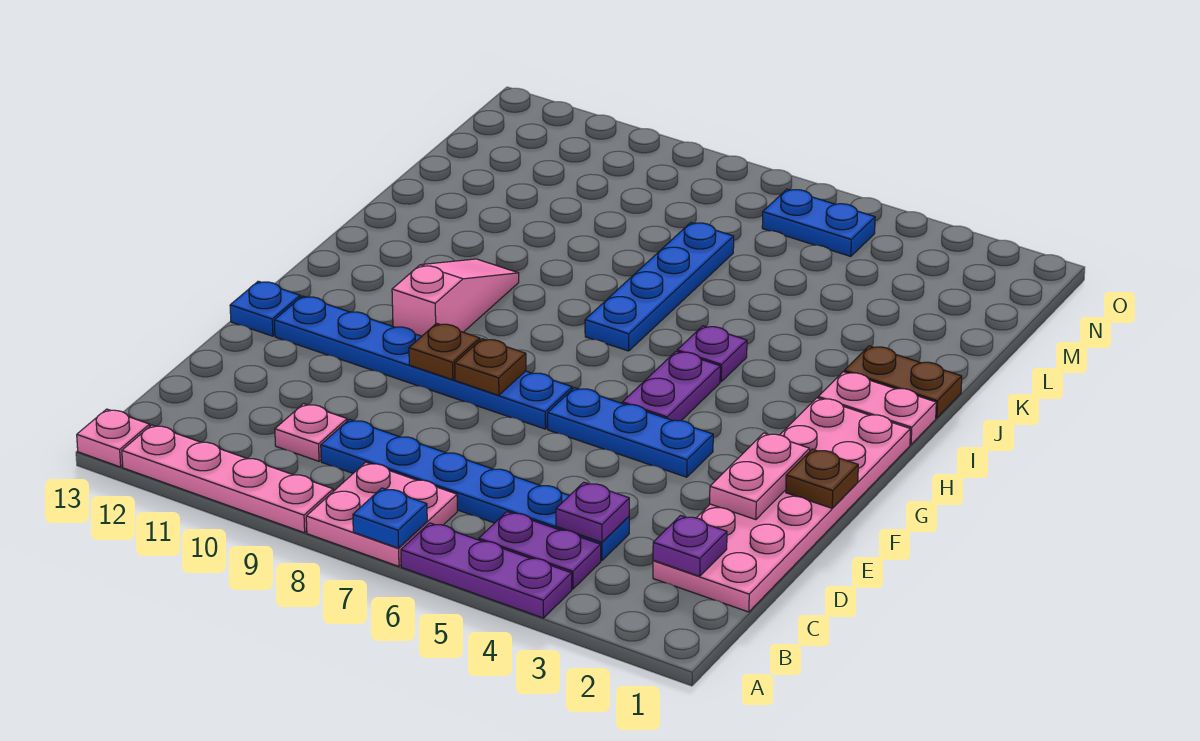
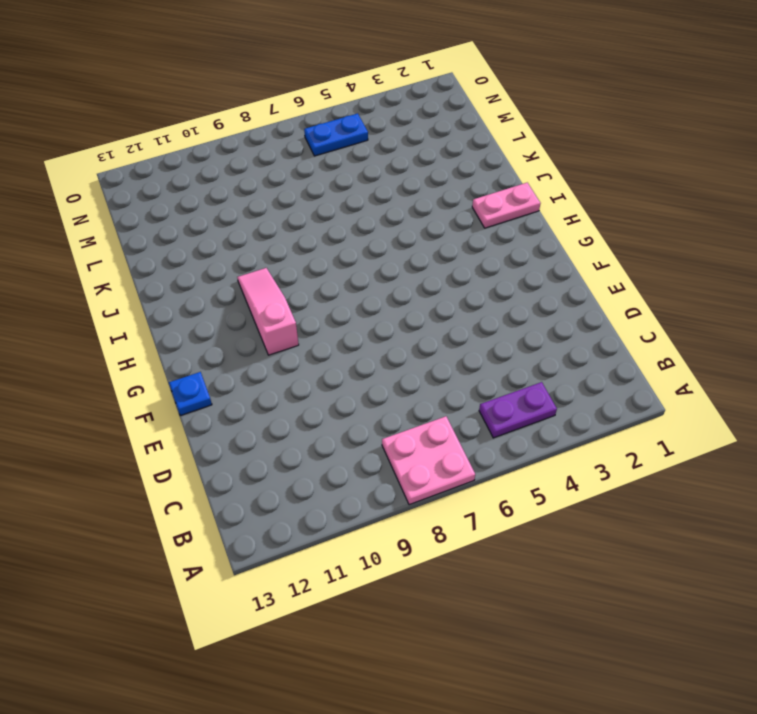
none -> purple 1x3 plate [401,523,572,618]
none -> pink 1x4 plate [122,425,333,533]
none -> pink 1x1 plate [77,409,150,467]

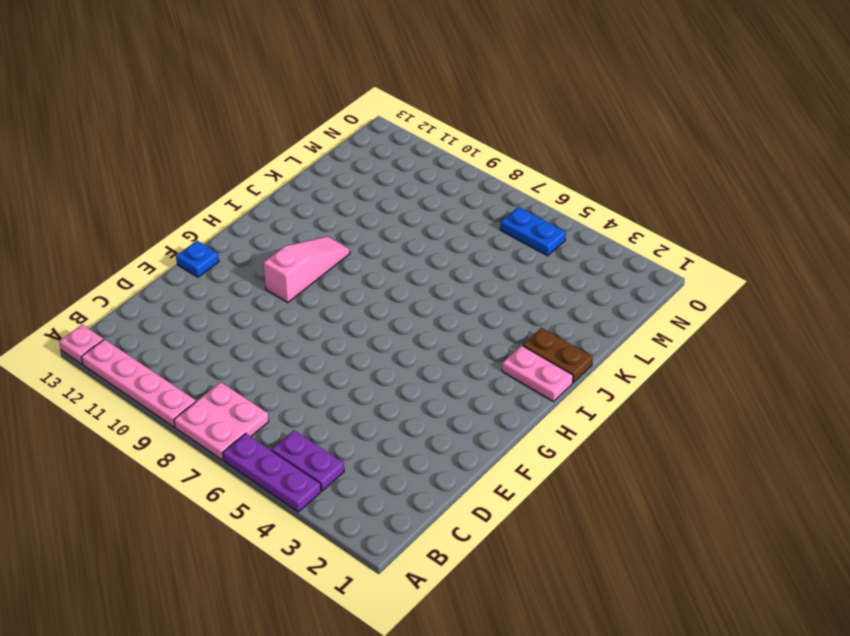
none -> pink 2x6 plate [653,398,911,612]
none -> blue 1x6 plate [321,419,629,561]
none -> pink 1x1 plate [275,404,347,461]

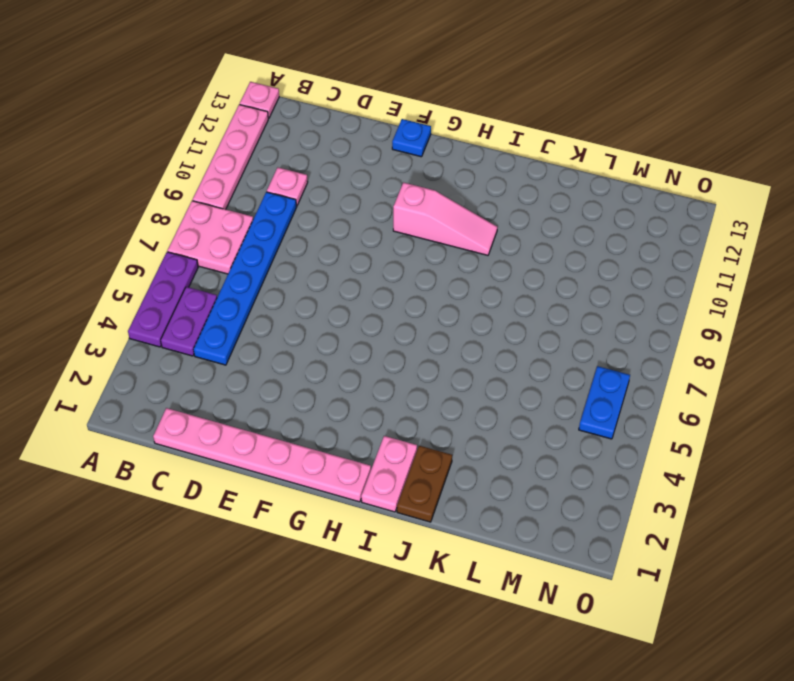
pink 1x6 plate [153,408,371,502] -> pink 2x6 plate [653,398,911,612]
none -> blue 1x3 plate [548,388,713,477]
none -> blue 1x6 plate [274,296,572,429]
none -> purple 1x2 plate [622,351,720,421]

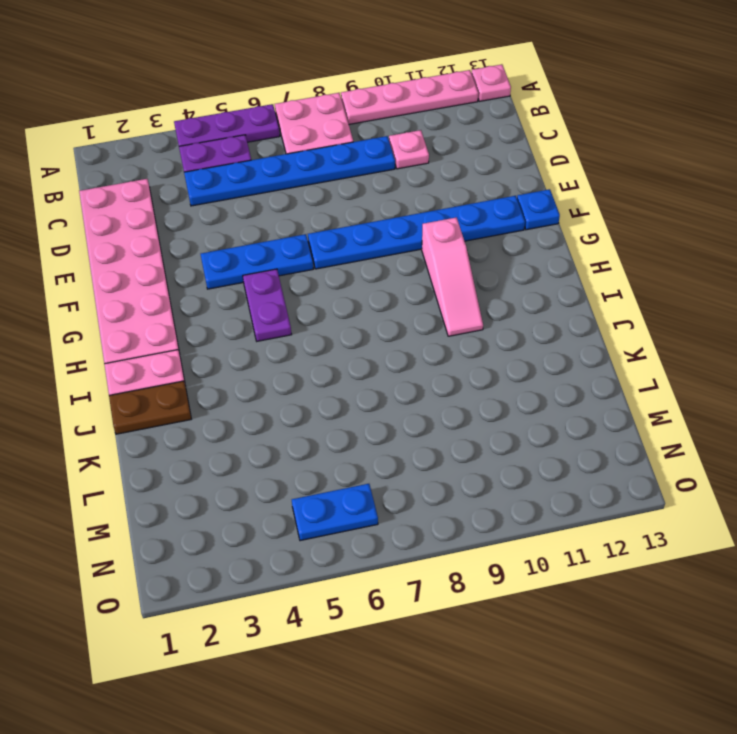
none -> purple 1x1 plate [677,326,747,382]
none -> blue 1x4 plate [585,223,734,351]
none -> blue 1x1 plate [353,488,427,548]

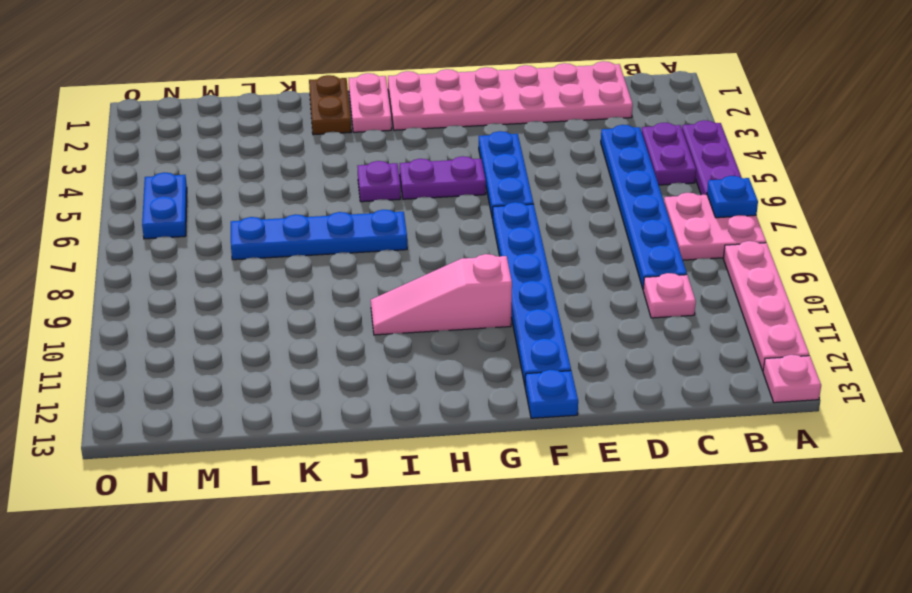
none -> purple 1x1 plate [653,516,727,576]
none -> purple 1x1 plate [556,482,629,542]
none -> pink 1x2 plate [710,433,810,520]

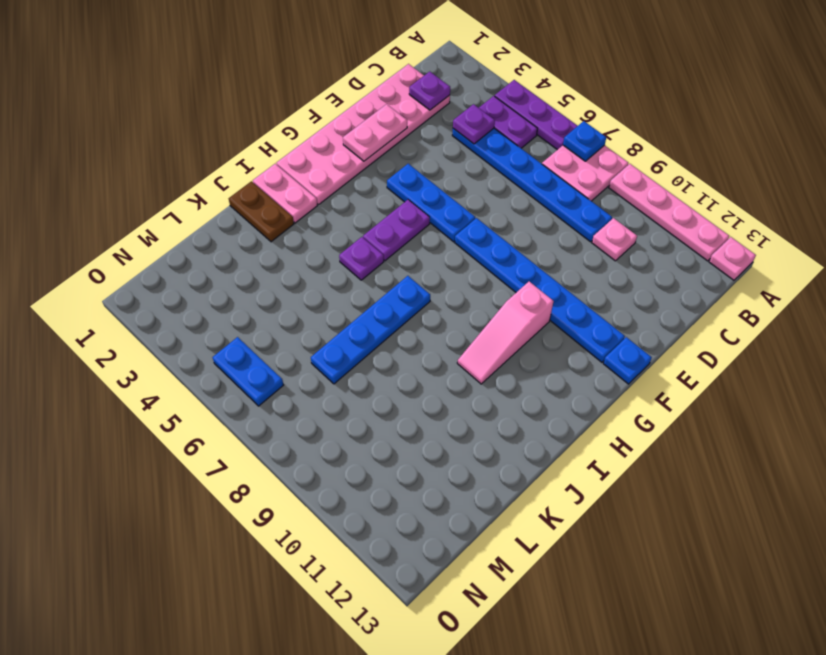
none -> brown 1x1 plate [786,449,858,508]
none -> brown 1x1 plate [455,339,526,395]
none -> brown 1x1 plate [409,323,480,380]

